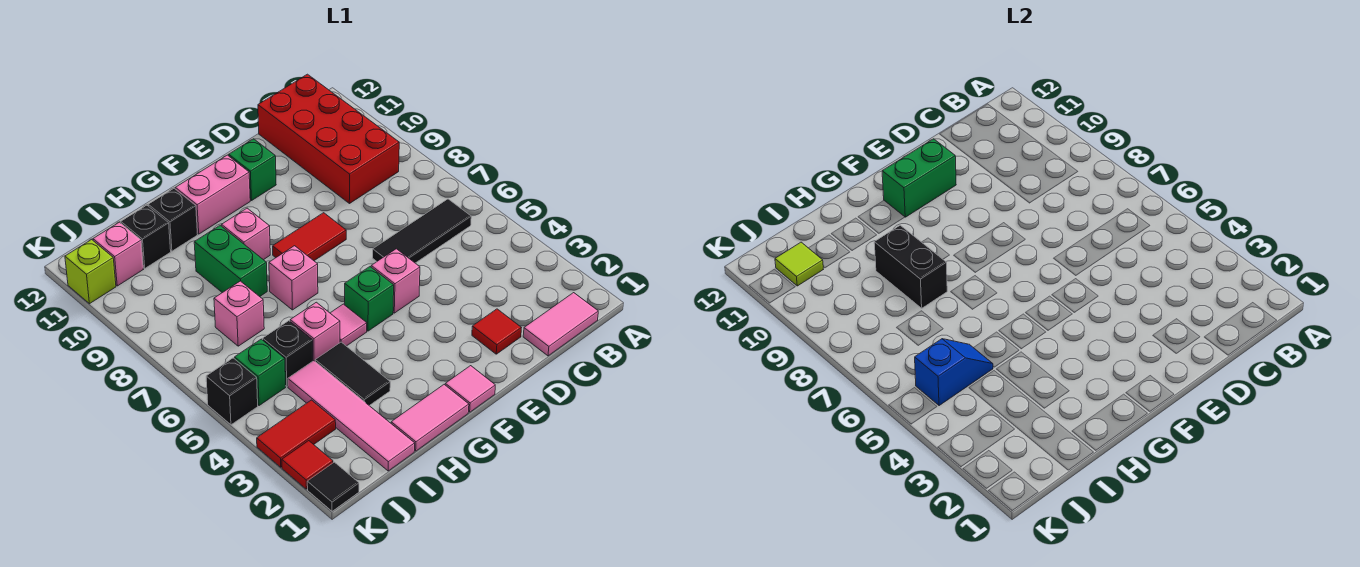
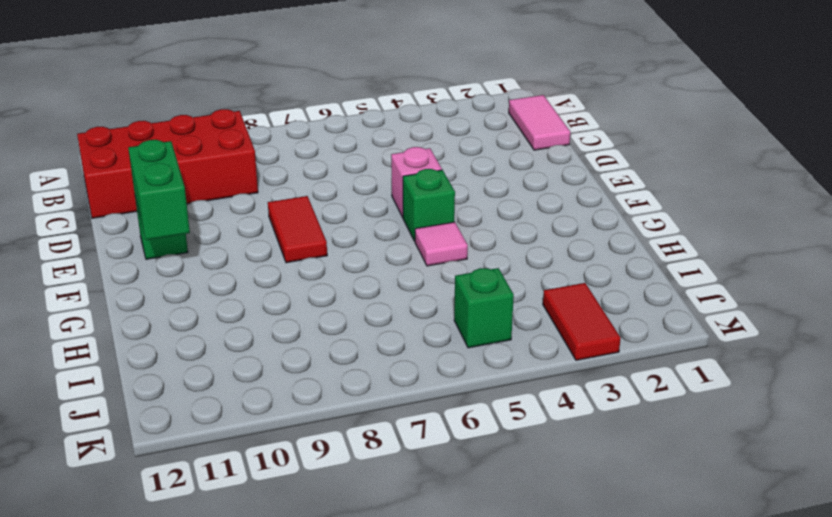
none -> black 1x3 tile [373,199,471,263]
none -> red 1x1 tile [472,309,521,354]
none -> pink 1x1 tile [445,366,495,412]
none -> pink 1x2 brick [175,155,250,234]

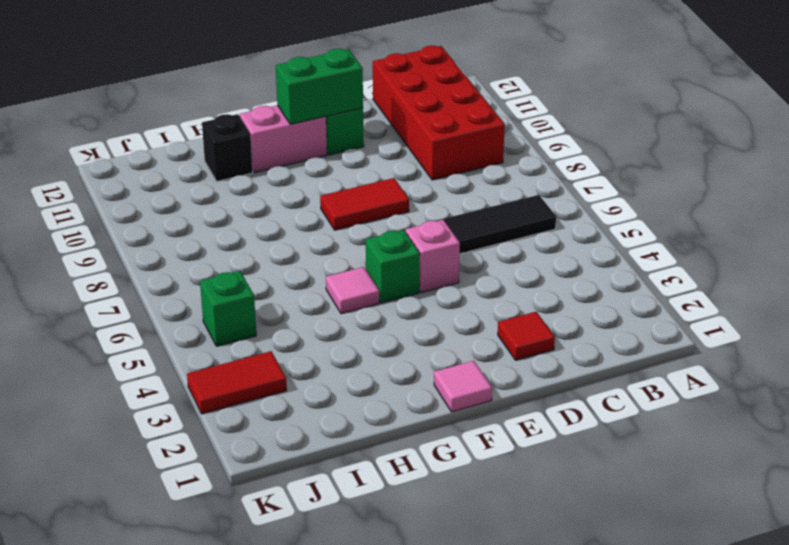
none -> pink 1x2 tile [523,293,598,356]
none -> pink 1x2 tile [391,385,469,451]
none -> pink 1x1 brick [269,246,318,310]
none -> pink 1x1 brick [222,208,270,260]

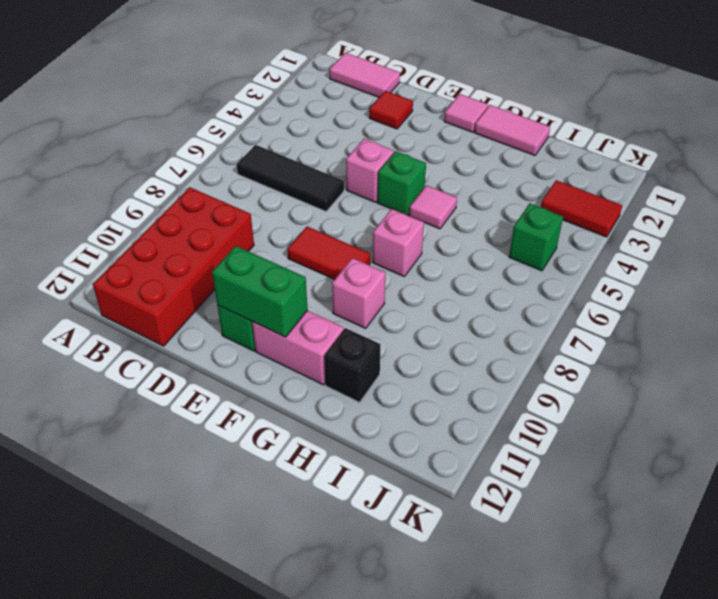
none -> black 1x2 tile [315,342,390,406]
none -> pink 1x1 brick [290,302,340,361]
none -> green 1x2 brick [194,225,267,297]
none -> pink 1x4 tile [288,361,415,471]

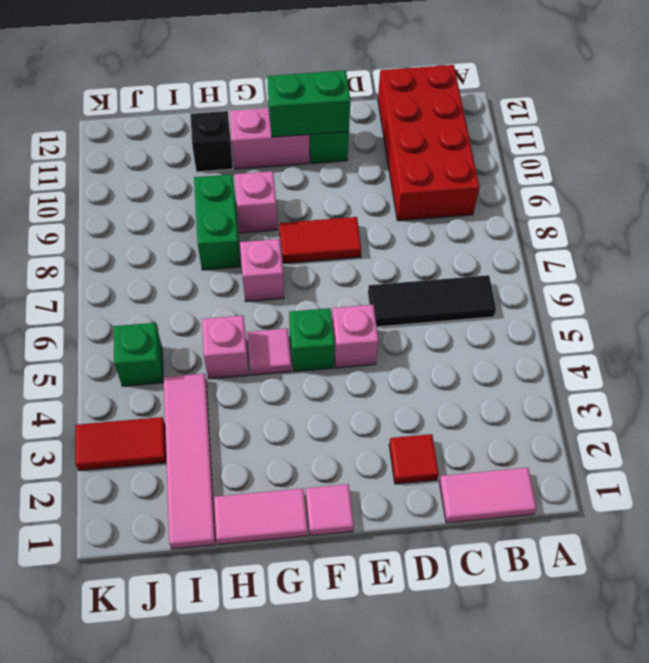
none -> black 1x2 tile [315,342,390,406]
none -> black 1x1 brick [263,321,313,387]
none -> pink 1x1 brick [214,281,264,346]
none -> black 1x1 brick [121,205,171,268]

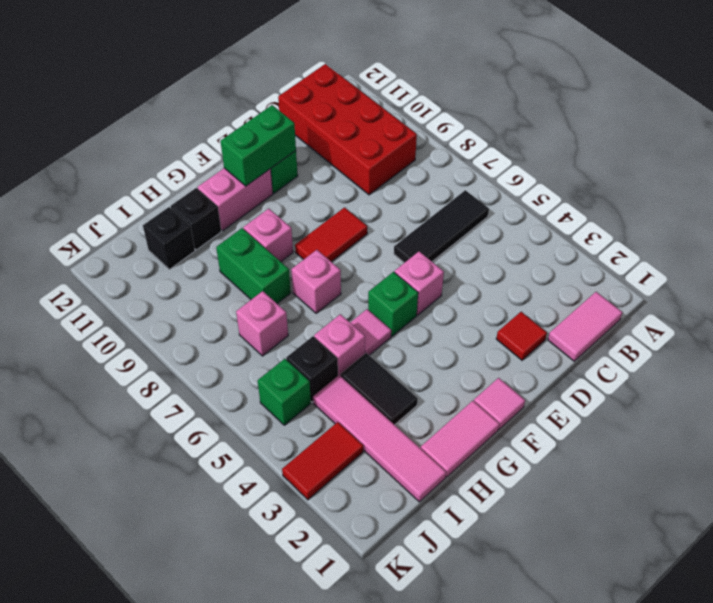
none -> pink 1x1 brick [93,222,143,286]
none -> black 1x1 tile [307,462,359,511]
none -> red 1x1 tile [282,441,333,489]
none -> black 1x1 brick [206,358,258,425]

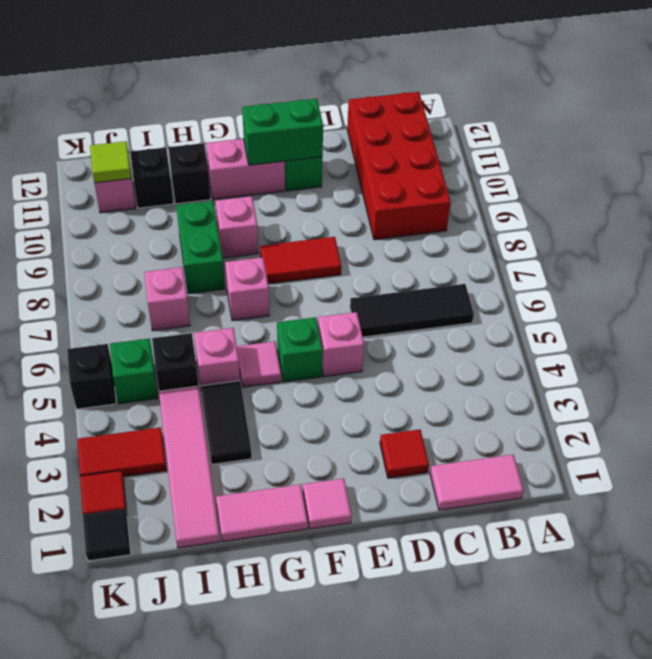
none -> lime 1x1 brick [65,240,116,304]
none -> black 1x2 brick [874,225,947,308]
none -> blue 1x2 slope [915,339,993,406]

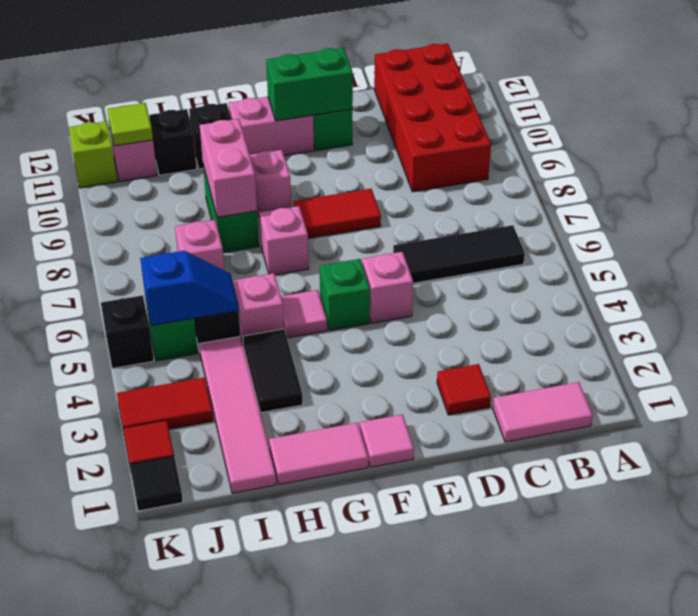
pink 1x2 brick [200,119,257,217] -> black 1x2 brick [874,225,947,308]

